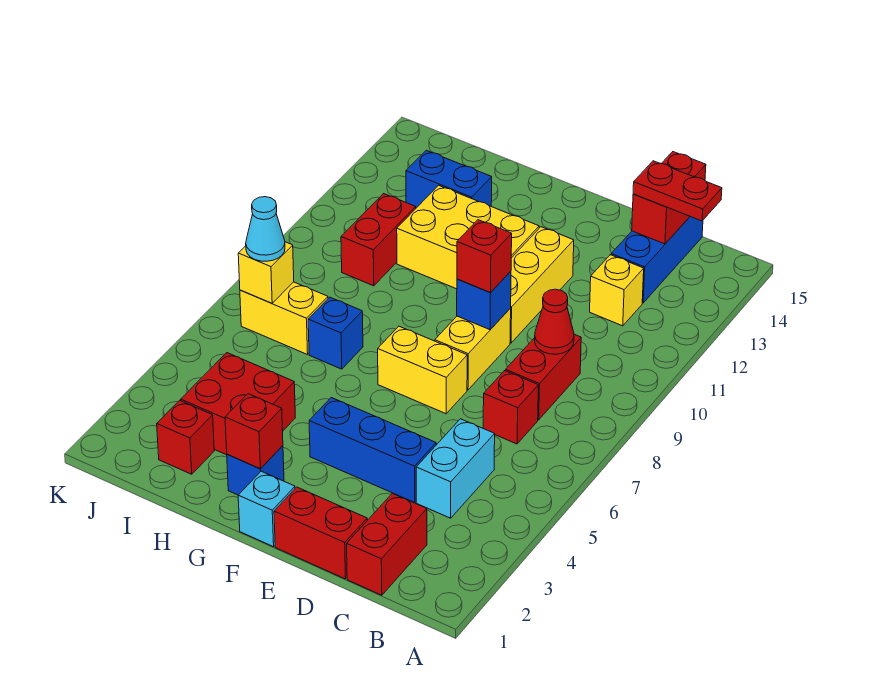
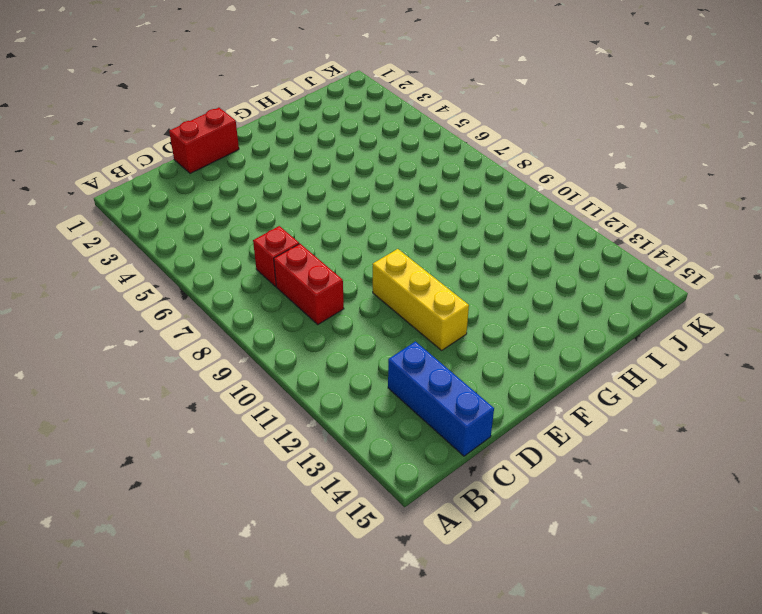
none -> red 1x2 brick [347,493,427,595]
none -> cyan 1x2 brick [416,419,495,518]
none -> yellow 1x1 brick [590,255,644,326]

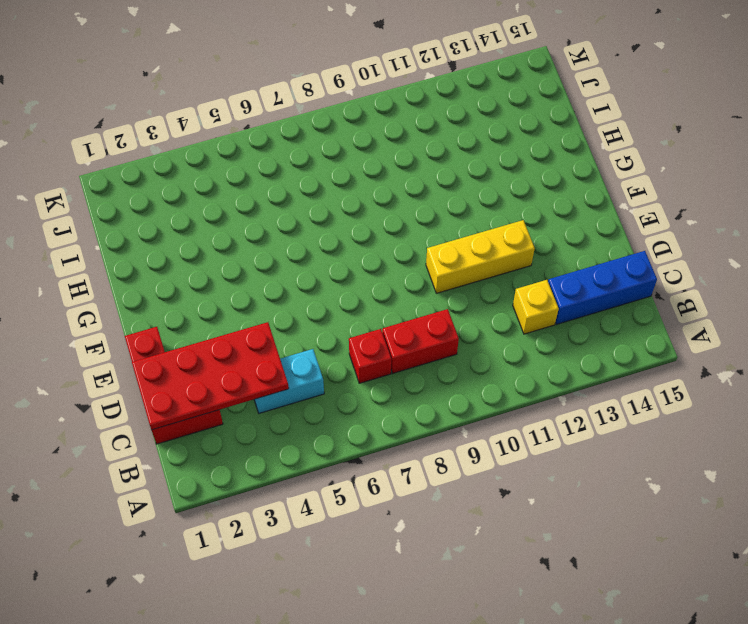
red 2x4 plate [132,322,289,430] -> none
none -> blue 1x3 brick [309,398,436,502]
none -> yellow 1x2 brick [378,326,467,414]
none -> yellow 1x2 brick [435,308,511,390]

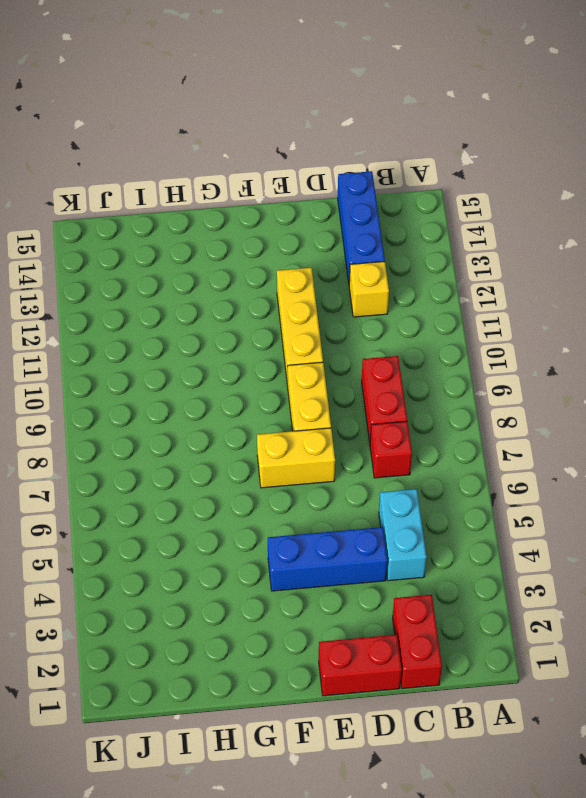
none -> cyan 1x1 brick [238,471,295,547]
none -> yellow 2x3 brick [397,185,539,289]
none -> blue 1x1 brick [227,446,284,495]

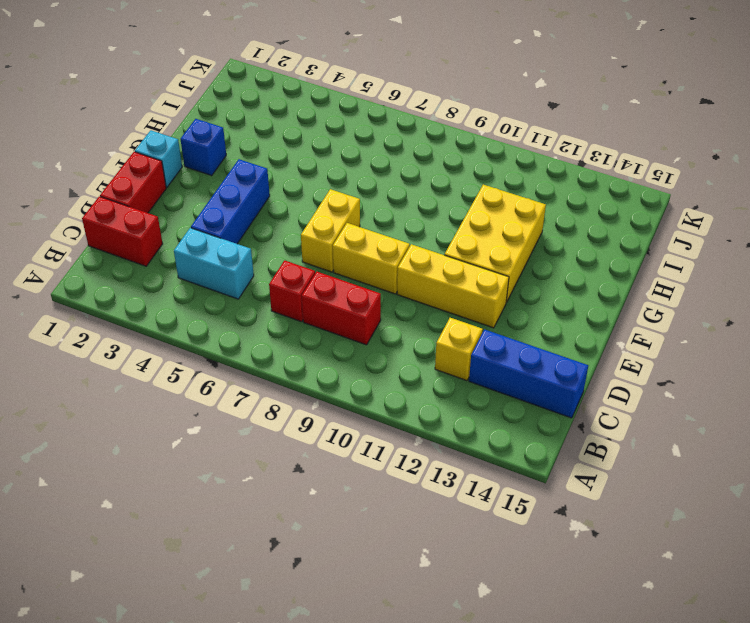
none -> red 2x2 brick [181,353,295,455]
none -> blue 1x1 brick [308,297,363,369]
none -> blue 1x2 brick [406,150,492,208]

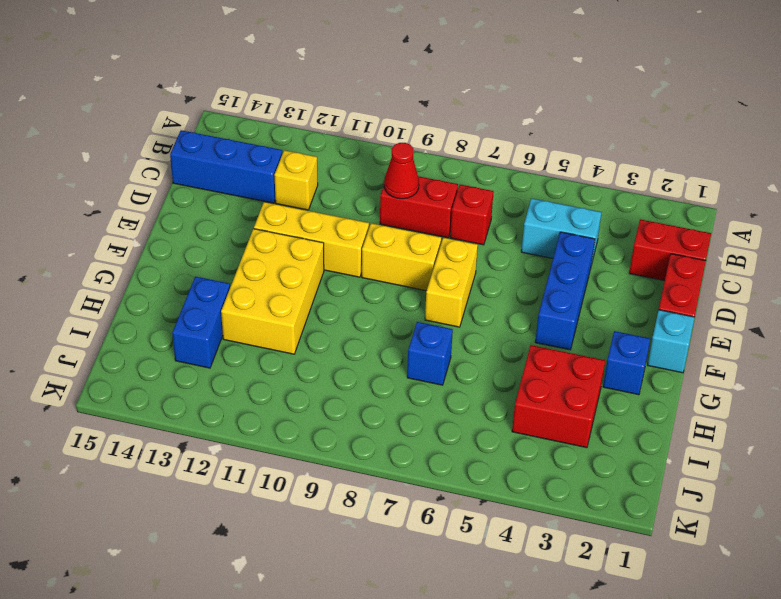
none -> red 1x1 brick [157,400,214,474]
none -> yellow 1x2 brick [240,282,328,355]
none -> red 1x2 brick [341,194,416,286]

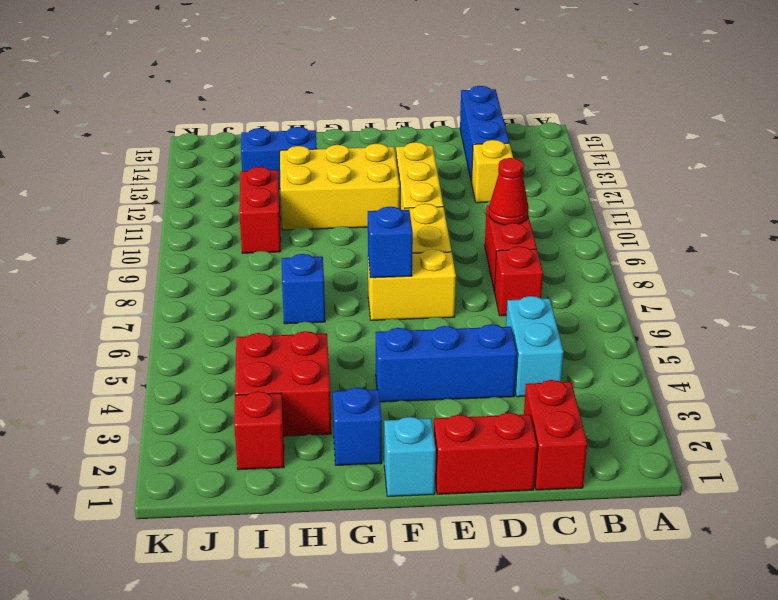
blue 1x1 brick [368,207,413,278] -> blue 1x1 brick moved to [457,271,511,330]
none -> yellow 1x2 brick [240,282,328,355]
none -> red 1x2 brick [632,152,706,244]
none -> red 1x1 brick [225,394,283,469]

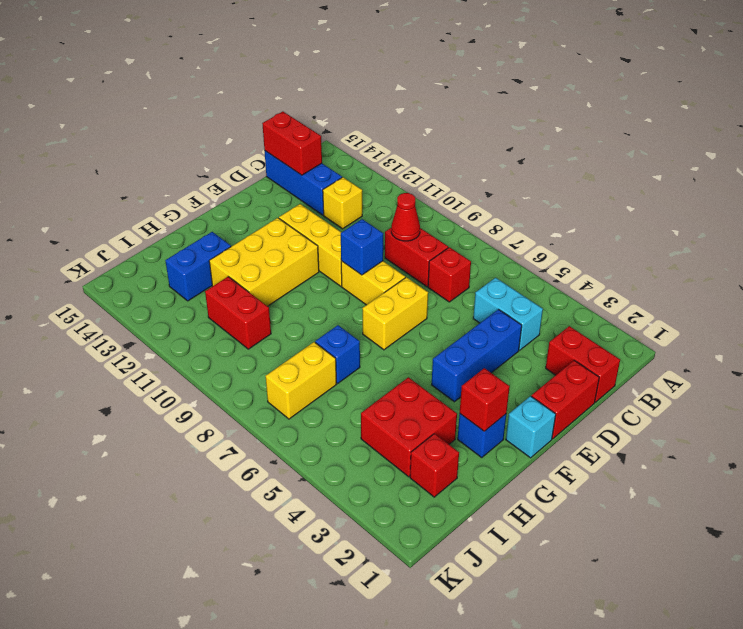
none -> yellow 1x1 brick [238,242,294,303]
none -> red 1x2 plate [633,161,722,221]
none -> red 1x1 brick [457,220,512,293]

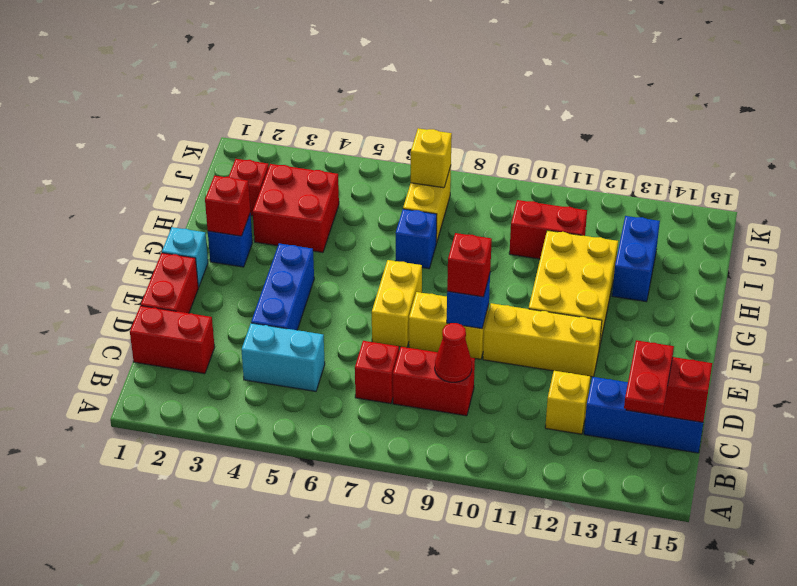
none -> cyan 1x1 cone [246,197,285,261]

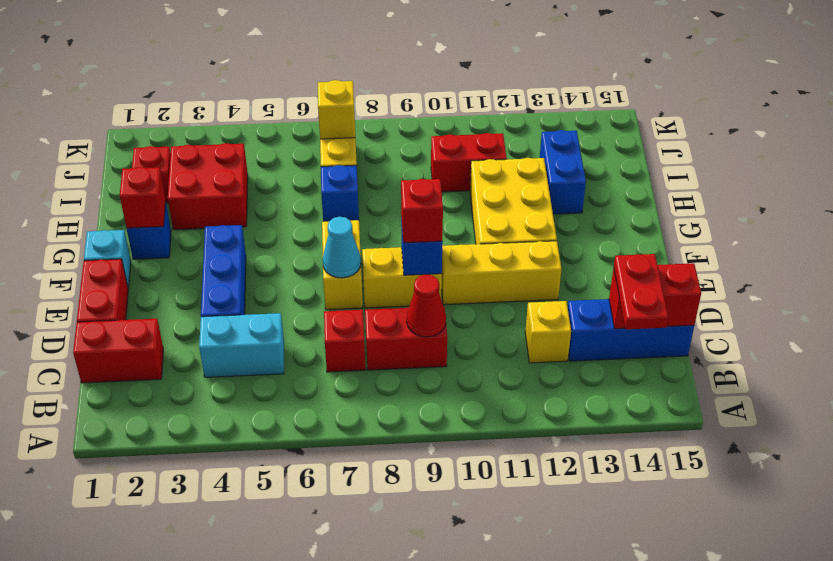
cyan 1x1 cone [323,217,361,278] -> cyan 1x1 cone moved to [246,197,285,261]

